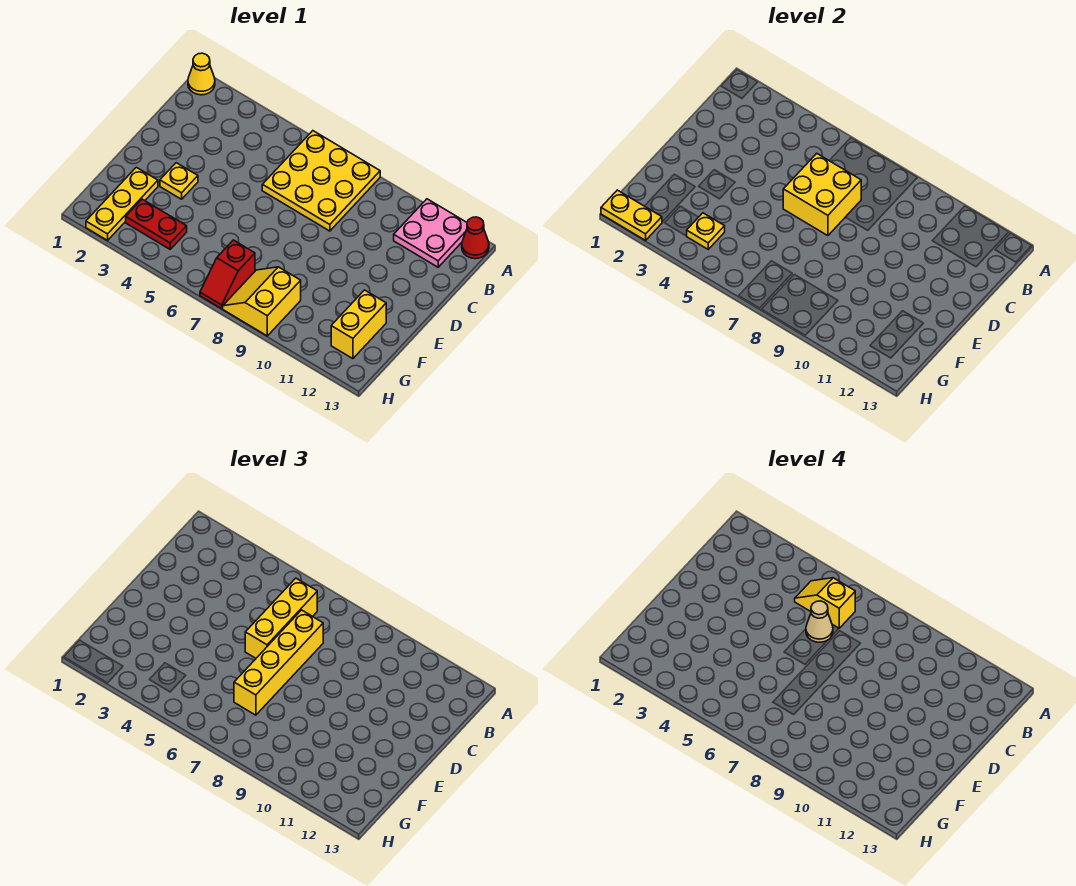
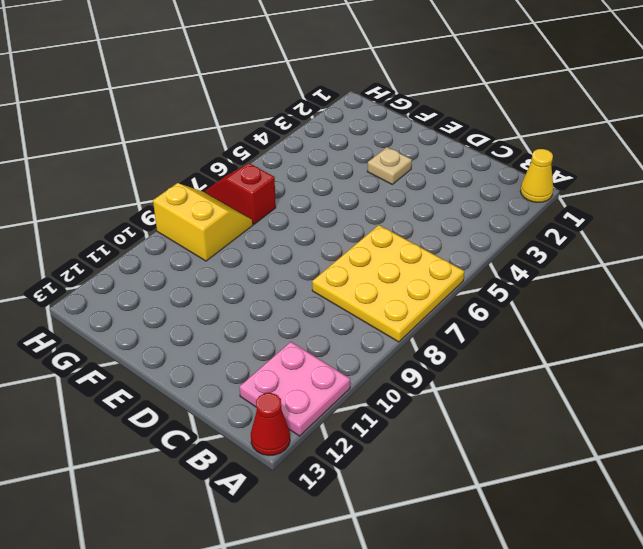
tan 1x1 plate [367,147,412,184] -> yellow 1x1 plate [160,163,198,199]
none -> yellow 1x3 plate [86,167,158,240]
none -> yellow 1x2 brick [331,290,386,359]
none -> red 1x2 plate [126,199,187,249]

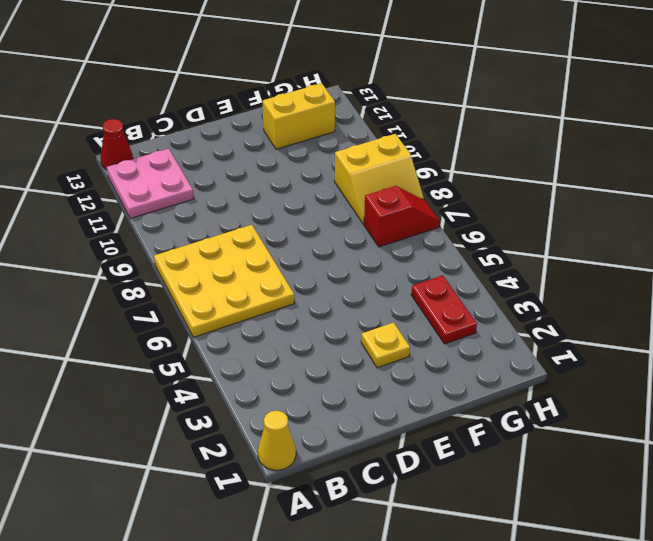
none -> yellow 1x3 plate [86,167,158,240]
none -> yellow 2x2 brick [783,154,861,236]
none -> yellow 1x1 plate [687,213,725,249]

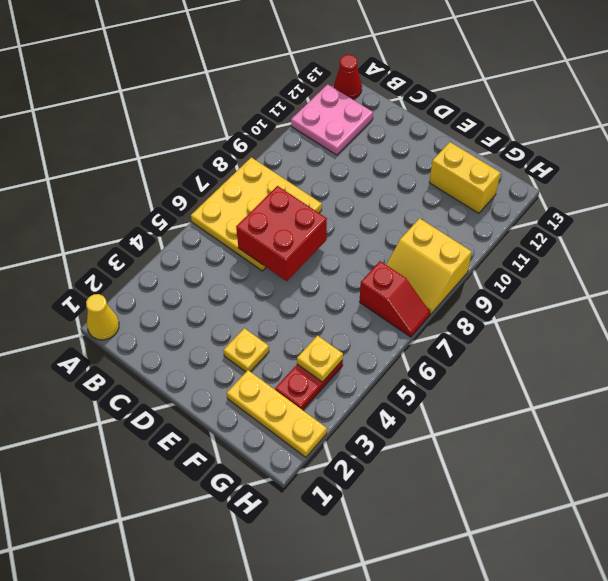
red 2x2 brick [236,186,327,281] -> yellow 2x2 brick [783,154,861,236]
none -> yellow 1x2 plate [601,190,662,240]
none -> yellow 1x3 brick [245,578,317,658]
none -> yellow 1x4 brick [234,610,323,715]

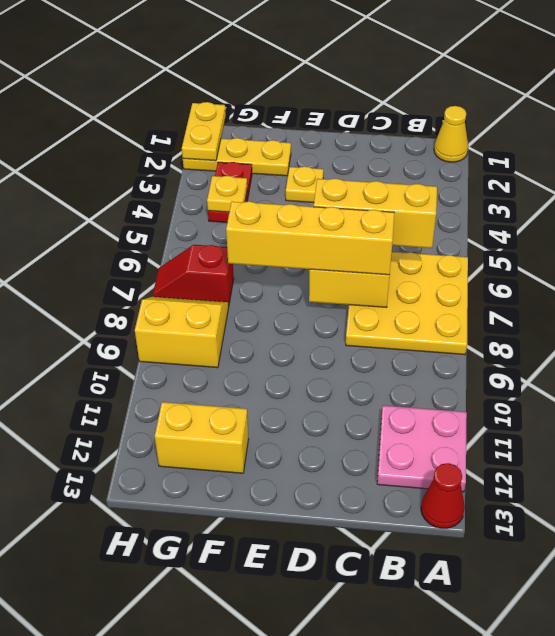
none -> yellow 1x2 slope [795,578,855,628]
none -> tan 1x1 cone [806,601,833,642]

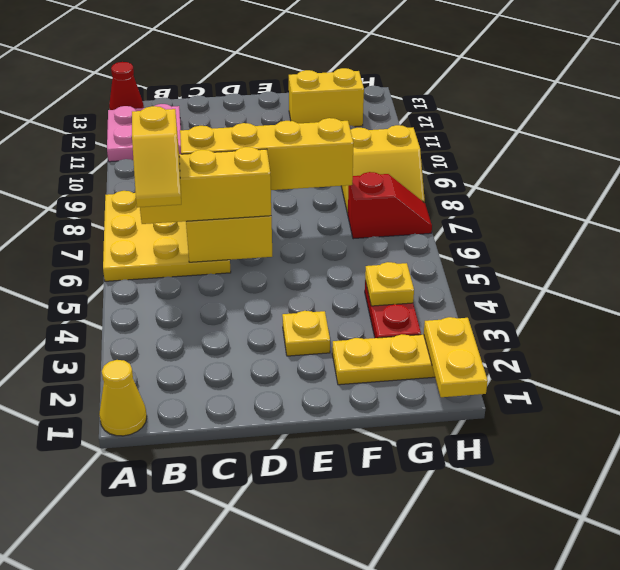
none -> tan 1x1 cone [806,601,833,642]

